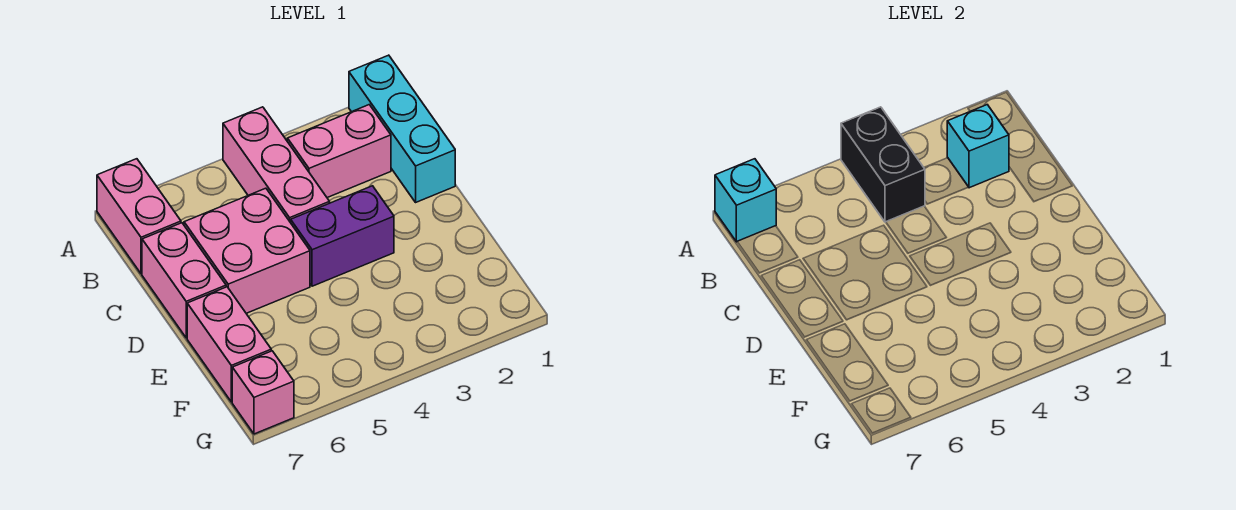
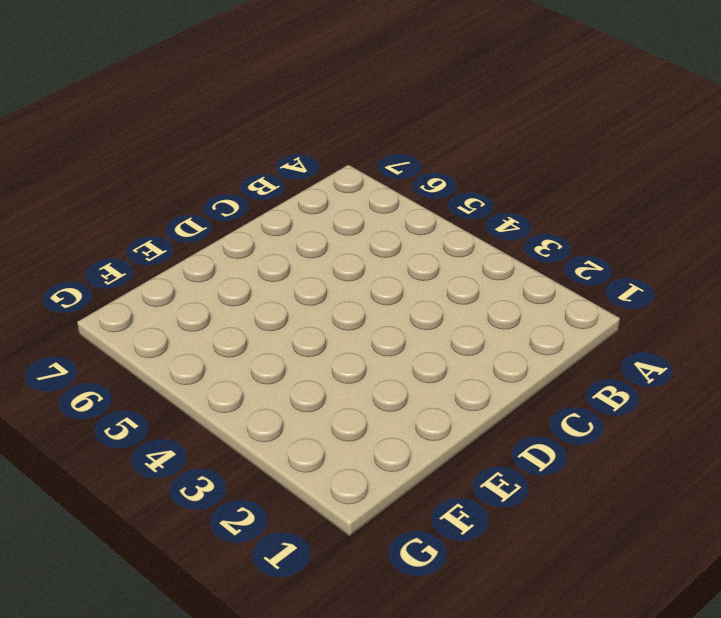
none -> cyan 1x3 brick [349,55,455,202]
none -> pink 1x3 brick [223,107,330,223]
none -> pink 1x2 brick [97,159,181,274]

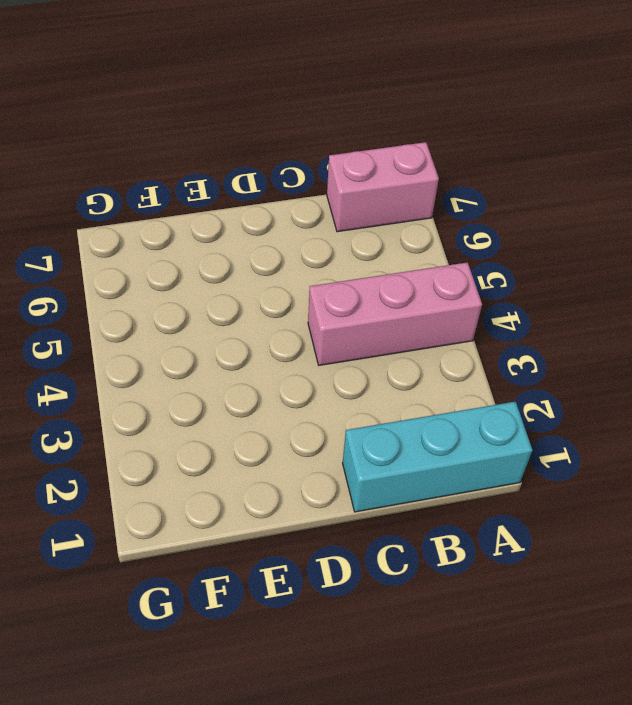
none -> pink 1x2 brick [287,105,391,198]
none -> pink 2x2 brick [184,188,310,313]
none -> pink 1x2 brick [142,223,226,338]

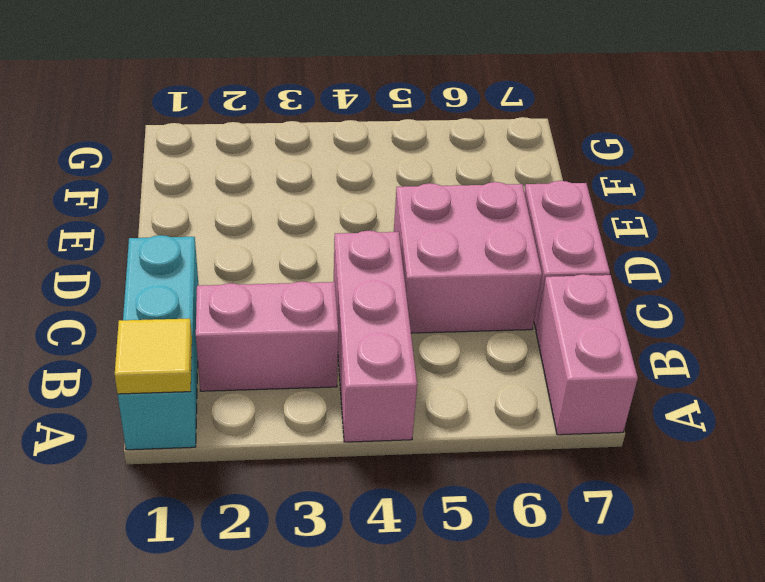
yellow 1x1 tile [115,319,192,394] -> none
none -> purple 1x2 brick [291,186,394,286]
none -> pink 1x2 brick [187,287,271,402]
none -> pink 1x1 brick [232,351,294,434]

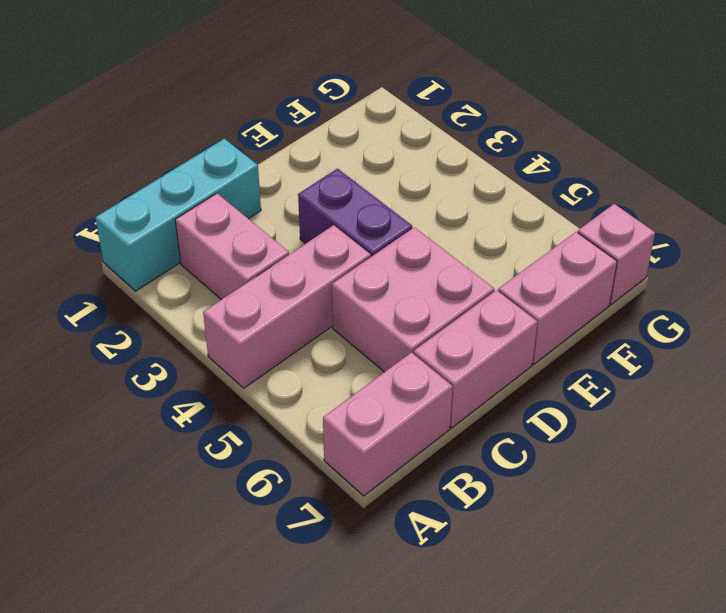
none -> black 1x2 brick [841,107,925,222]
none -> cyan 1x1 brick [715,159,776,242]
none -> cyan 1x1 brick [947,105,1009,188]

